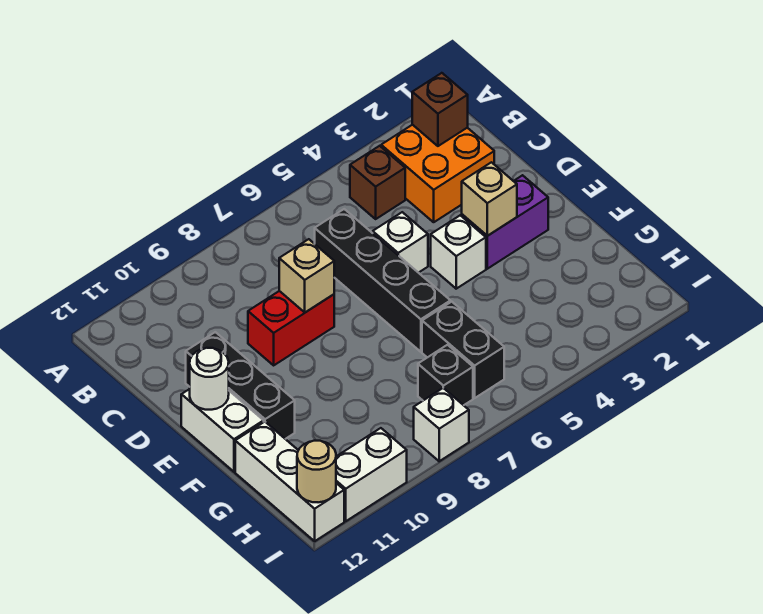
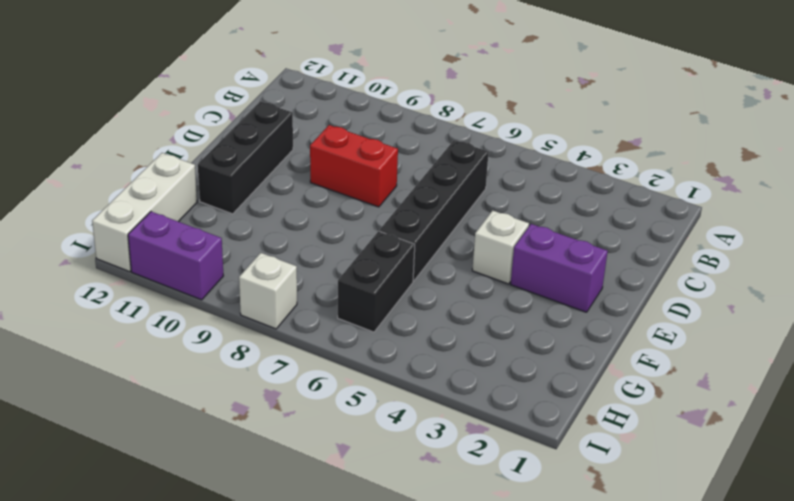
purple 1x2 brick [128,212,223,300] -> white 1x2 brick [336,428,407,521]
none -> orange 2x2 brick [381,125,494,222]
none -> brown 1x1 brick [350,146,405,219]
none -> white 1x1 brick [373,212,428,273]

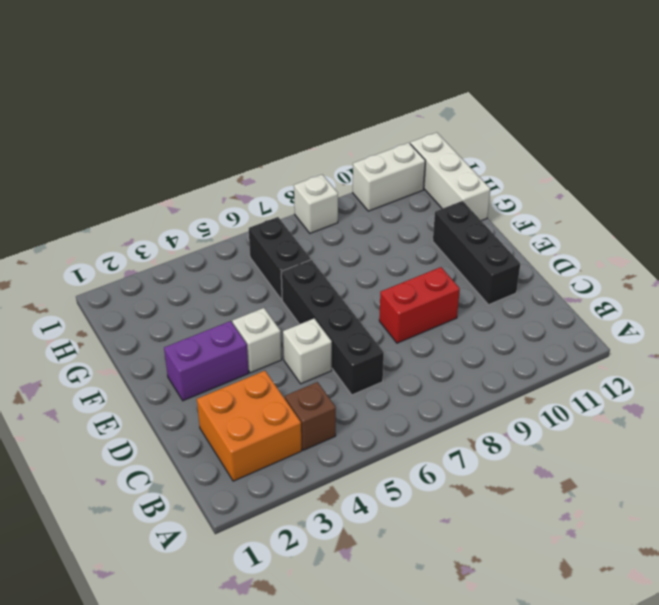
none -> white 1x2 brick [181,389,264,472]
none -> black 1x1 brick [418,345,473,405]
none -> brown 1x1 brick [412,73,468,146]

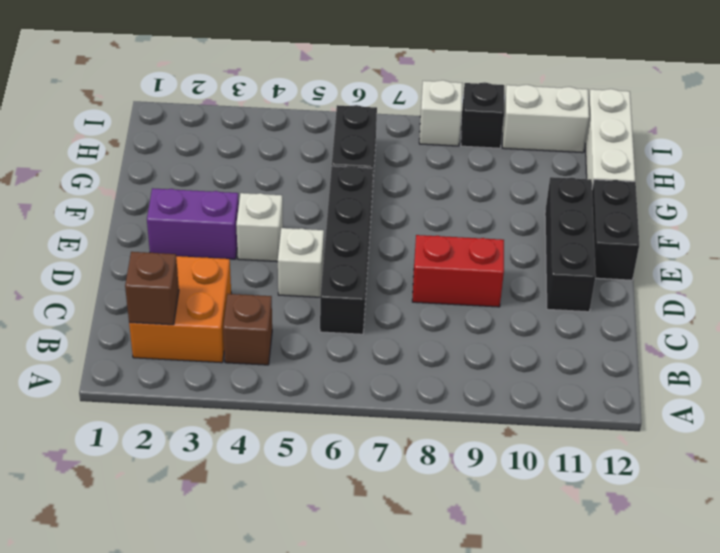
black 1x2 brick [592,180,639,280] -> white 1x2 brick [181,389,264,472]
black 1x1 brick [461,82,504,148] -> black 1x1 brick moved to [418,345,473,405]
none -> tan 1x1 brick [279,239,334,312]
none -> tan 1x1 brick [462,162,517,236]
none -> white 1x1 round brick [190,348,229,410]

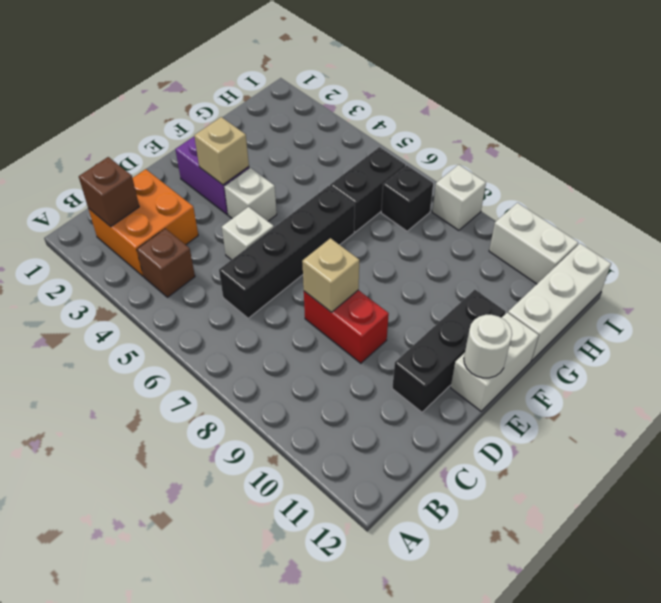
none -> tan 1x1 round brick [297,441,336,502]

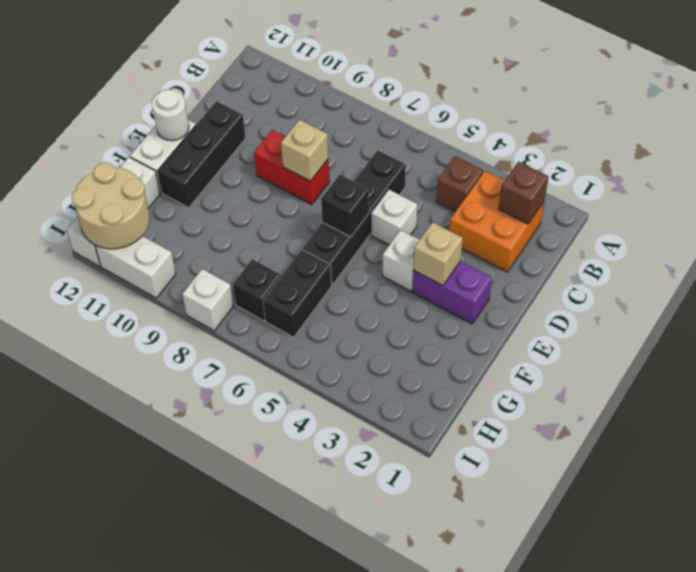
black 1x1 brick [321,175,369,237] -> none
tan 2x2 round brick [72,162,150,249] -> tan 1x1 round brick [297,441,336,502]

